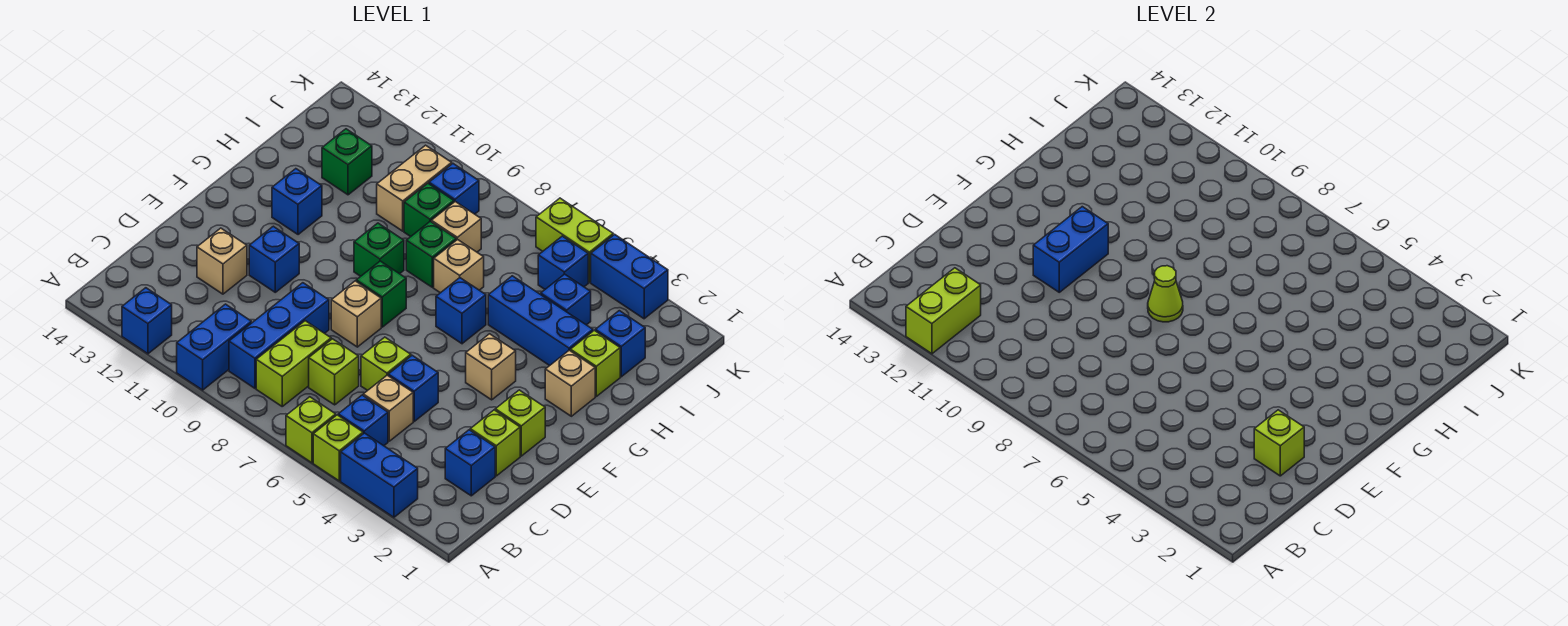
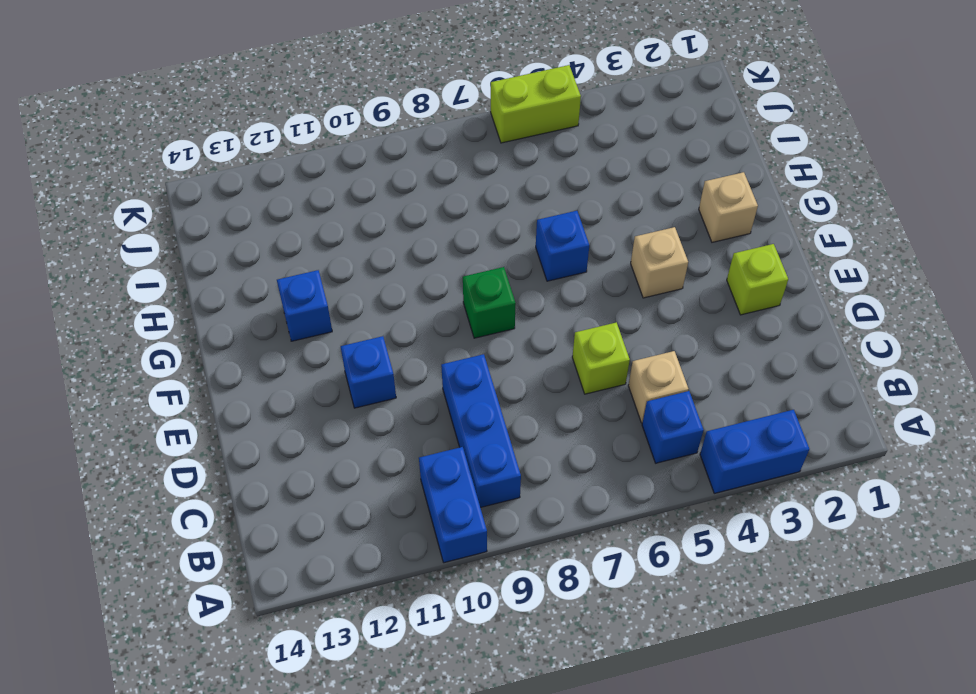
none -> lime 1x1 brick [313,415,363,481]
none -> lime 1x1 brick [286,397,336,463]
none -> blue 1x1 brick [122,288,172,354]
none -> lime 1x2 brick [256,321,331,406]

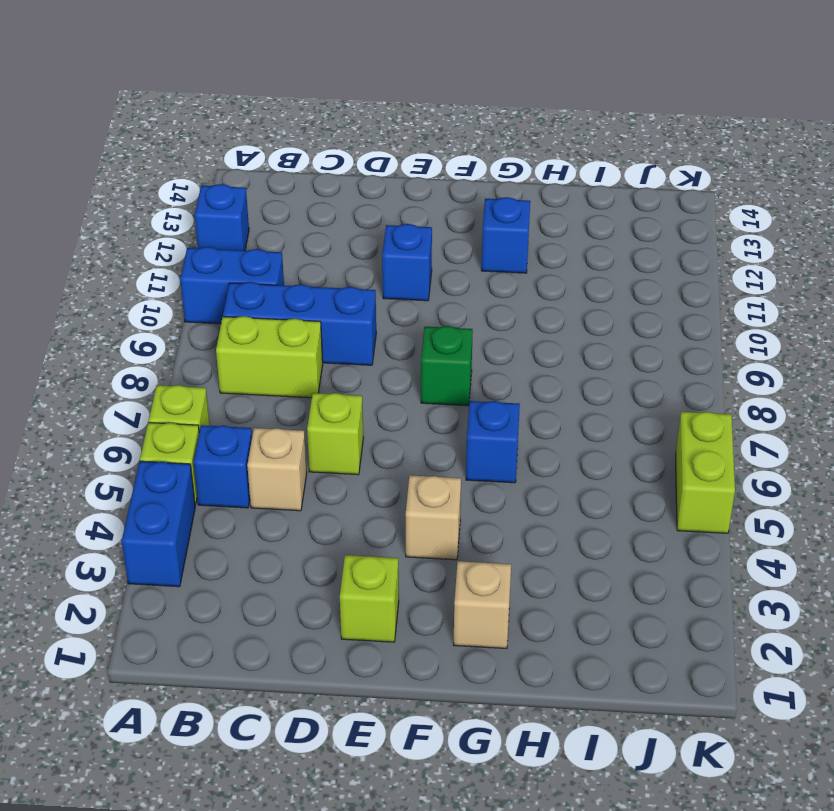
none -> blue 1x1 brick [445,430,495,496]
none -> lime 1x1 brick [309,339,359,405]
none -> lime 1x1 brick [470,410,520,476]
none -> blue 1x1 brick [388,355,438,421]

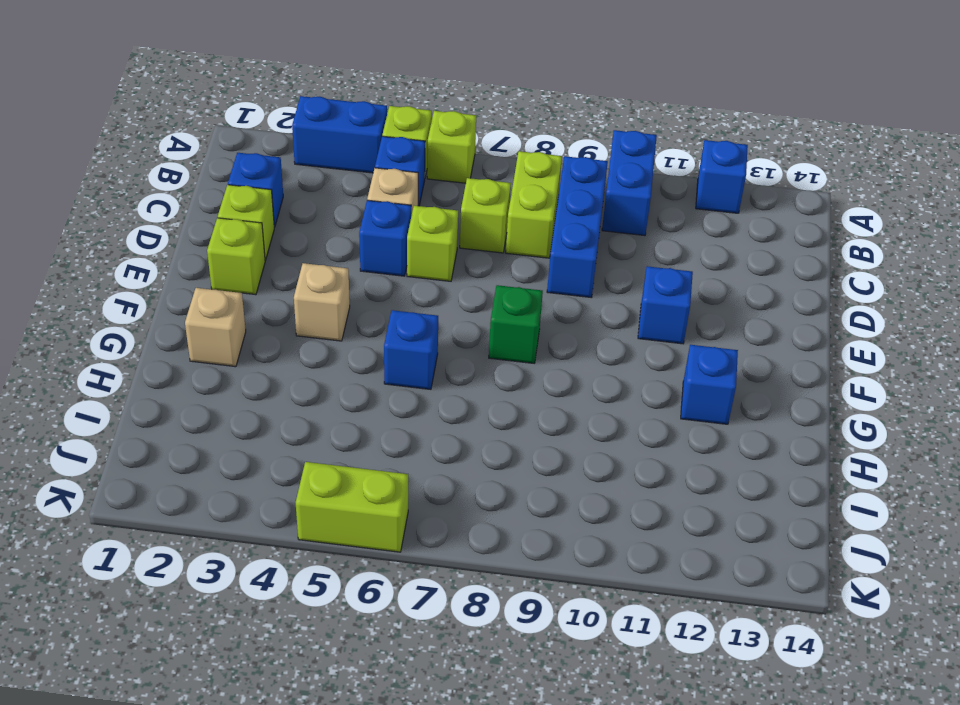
none -> tan 1x1 brick [197,228,247,294]
none -> tan 1x1 brick [331,281,381,347]
none -> green 1x1 brick [354,223,404,276]
none -> lime 1x1 brick [570,330,620,396]

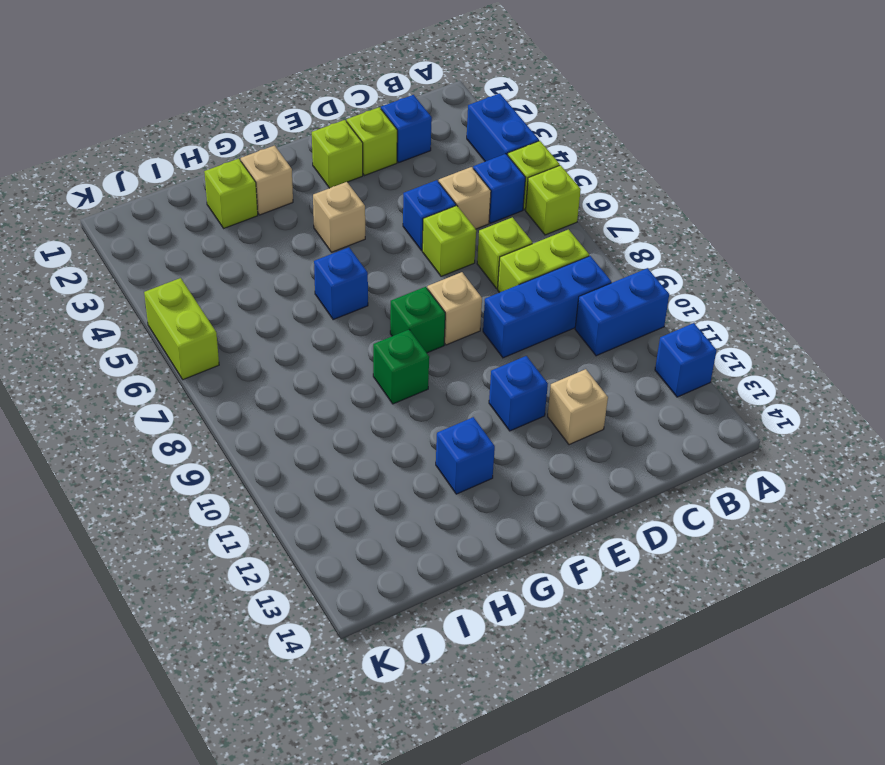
none -> blue 1x3 brick [488,276,593,366]
none -> tan 1x1 brick [434,239,484,293]
none -> green 1x1 brick [406,221,456,287]
none -> blue 1x1 brick [595,311,645,377]

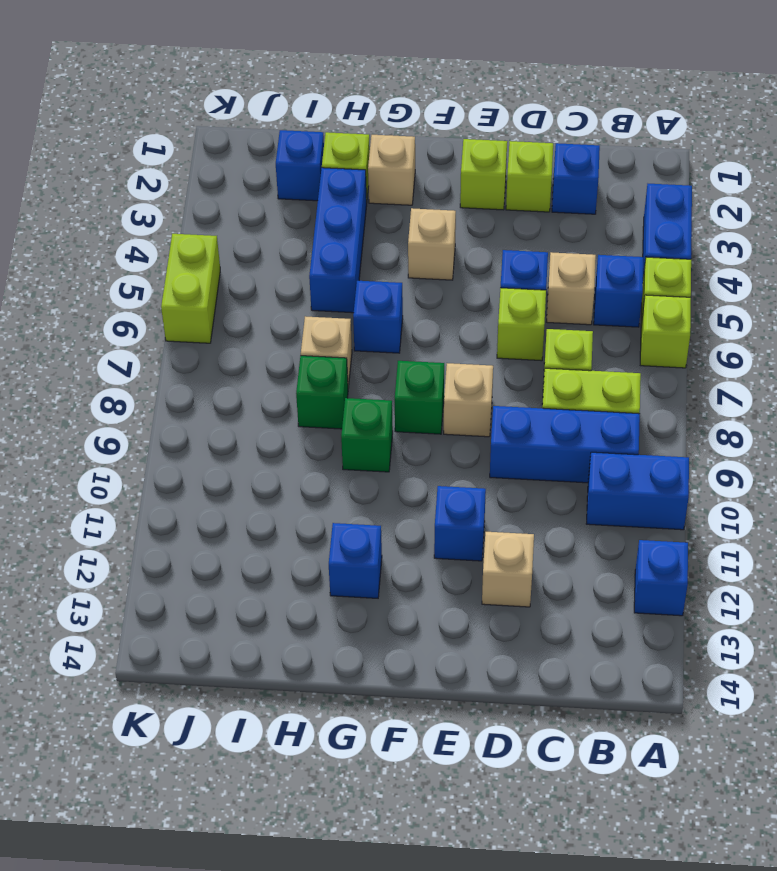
none -> blue 1x1 brick [541,274,591,325]
none -> tan 1x1 brick [431,202,481,252]
none -> green 1x1 brick [404,184,454,237]
none -> tan 1x2 brick [377,145,452,231]

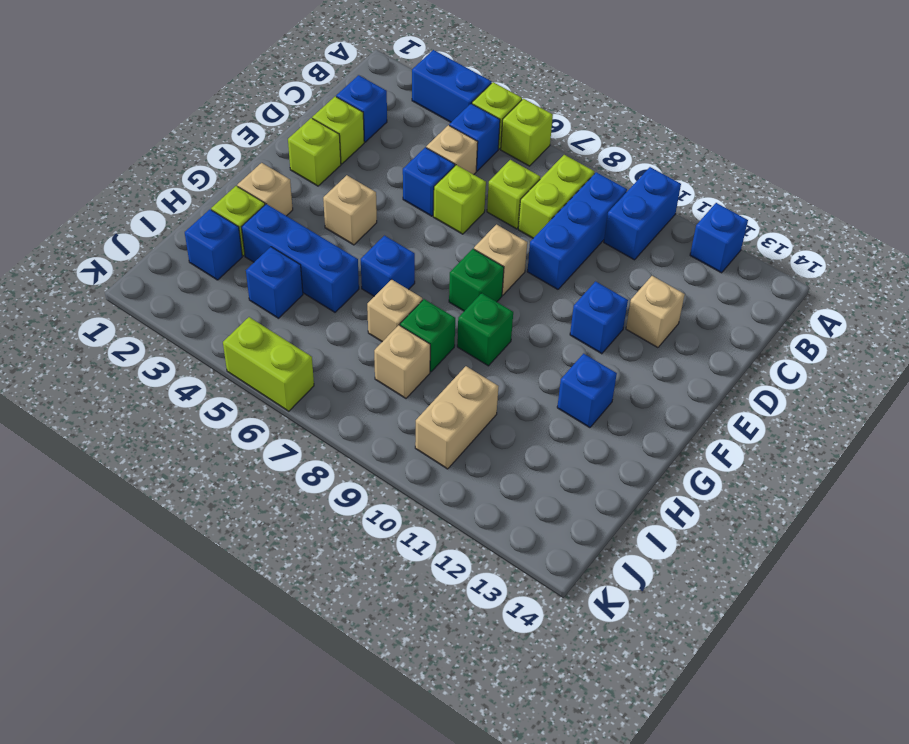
none -> green 1x1 brick [404,184,454,237]
none -> green 1x1 brick [322,129,372,195]
none -> blue 1x1 brick [538,236,588,289]
none -> blue 1x1 brick [429,164,479,214]

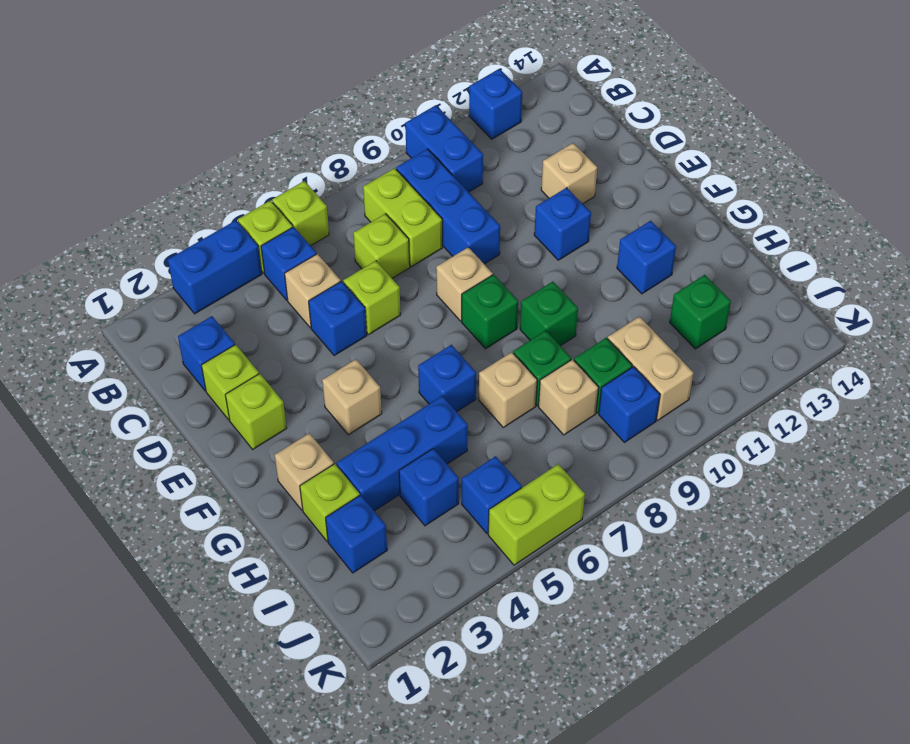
none -> blue 1x2 brick [591,234,668,319]
none -> lime 1x2 brick [906,268,981,354]
none -> lime 1x1 brick [1254,410,1304,476]
none -> blue 1x2 brick [1033,207,1108,292]

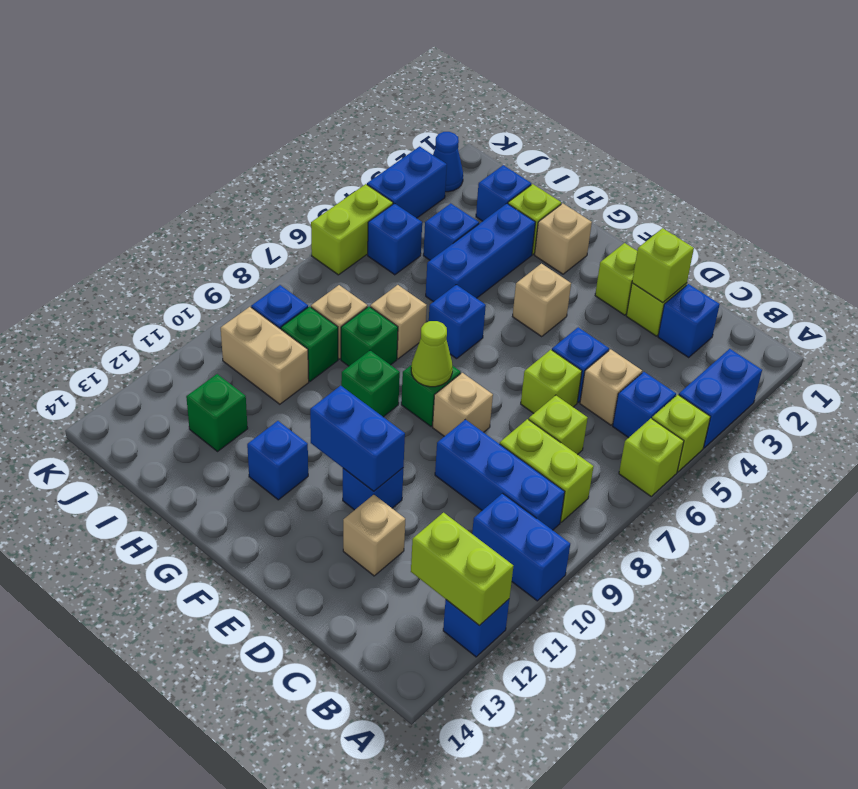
blue 1x1 cone [433,132,463,192] -> none

